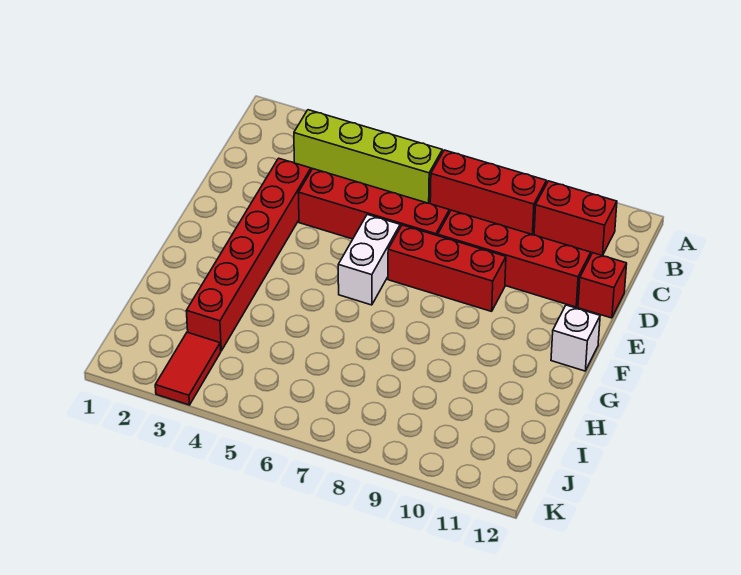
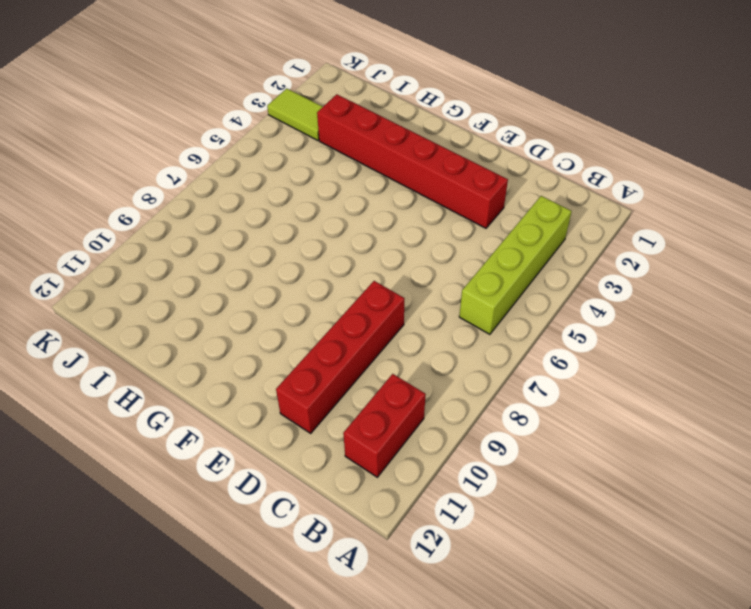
lime 1x2 tile [267,88,323,141] -> red 1x2 tile [155,332,221,405]
none -> red 1x3 brick [430,150,547,234]
none -> red 1x4 brick [298,169,449,239]

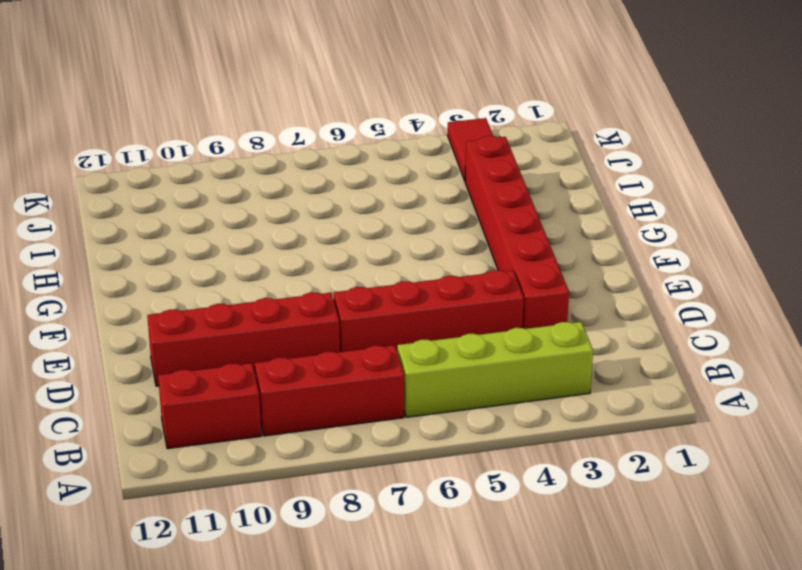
none -> red 1x1 brick [578,253,627,318]
none -> white 1x2 brick [338,215,400,305]

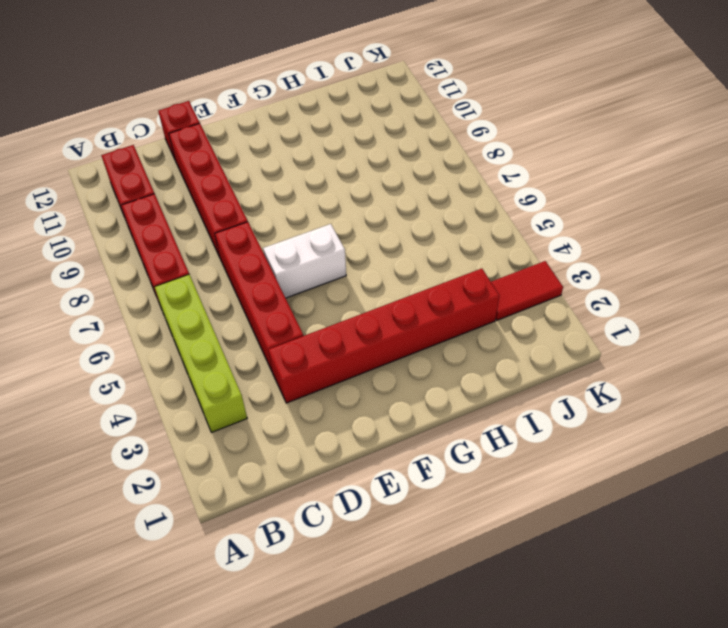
none -> red 1x3 brick [388,225,506,311]
none -> white 1x1 brick [551,305,600,371]

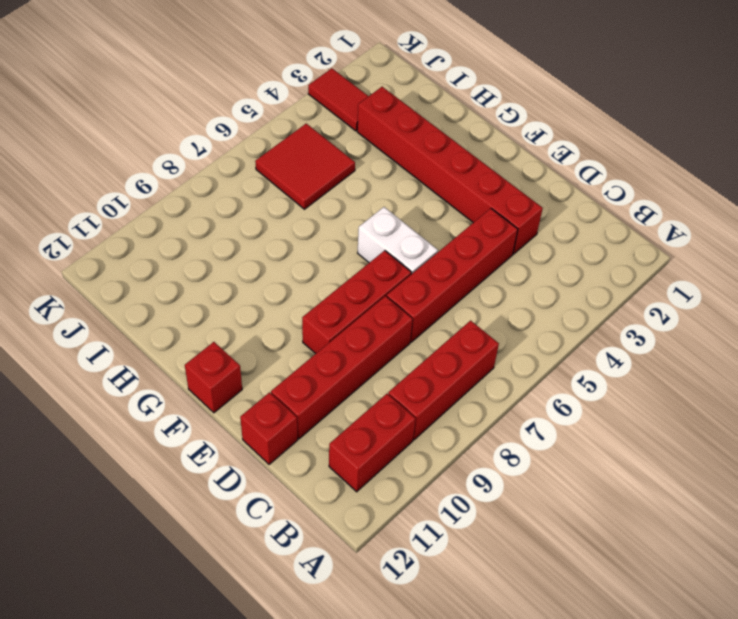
red 1x1 brick [185,342,242,413] -> white 1x1 brick [551,305,600,371]
red 2x2 tile [255,124,355,209] -> none
none -> lime 1x4 brick [294,110,442,203]

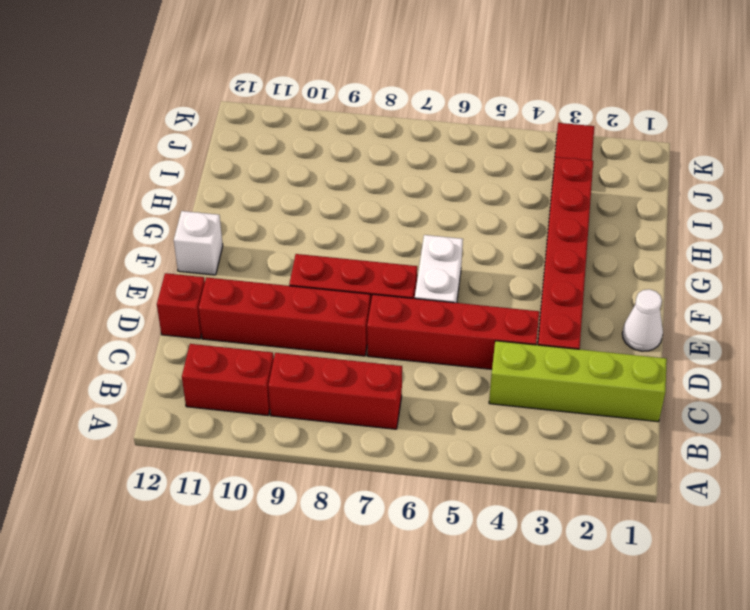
lime 1x4 brick [489,341,667,422] -> lime 1x4 brick moved to [294,110,442,203]
white 1x1 cone [622,289,663,351] -> none

